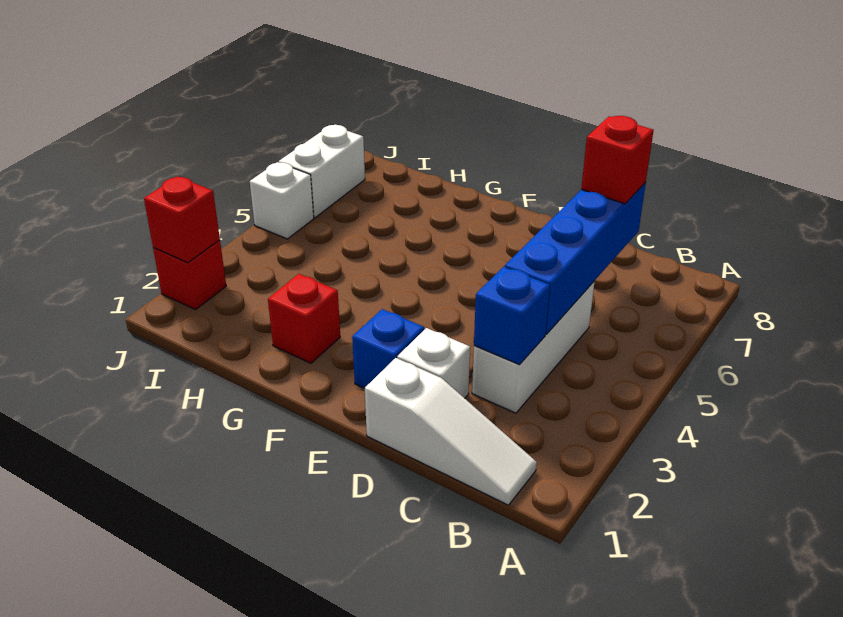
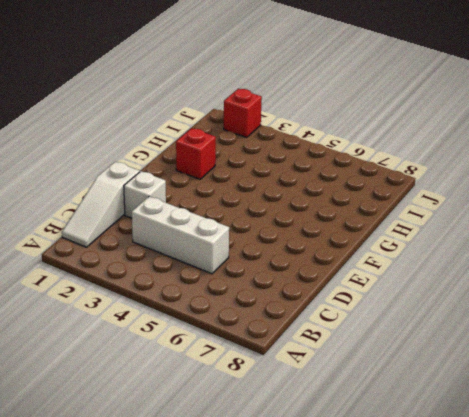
none -> blue 1x1 brick [352,309,424,388]
none -> white 1x1 brick [250,162,314,239]
none -> white 1x2 brick [279,125,365,218]

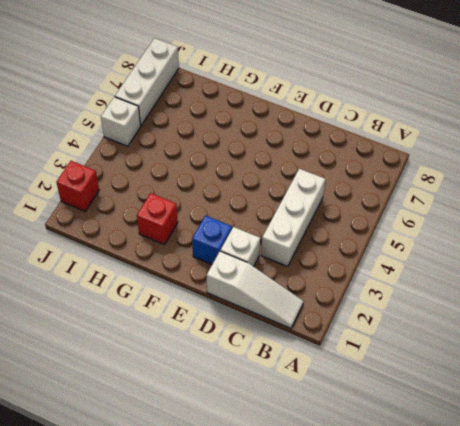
white 1x3 brick [115,38,179,126] -> white 1x2 brick [279,125,365,218]
none -> blue 1x1 brick [474,267,550,365]
none -> blue 1x4 brick [505,183,646,334]
none -> red 1x1 brick [144,176,220,263]

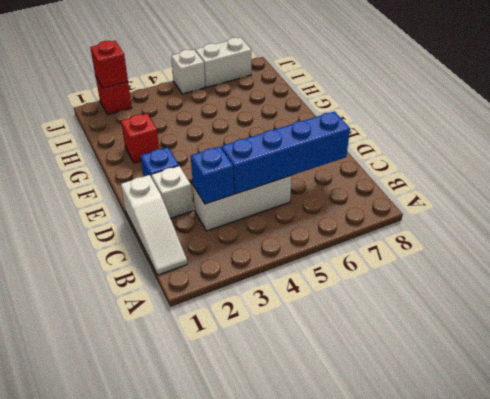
none -> red 1x1 brick [581,116,654,204]

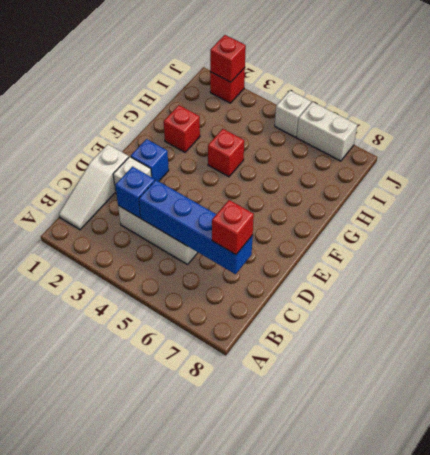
red 1x1 brick [208,129,244,177] -> none

